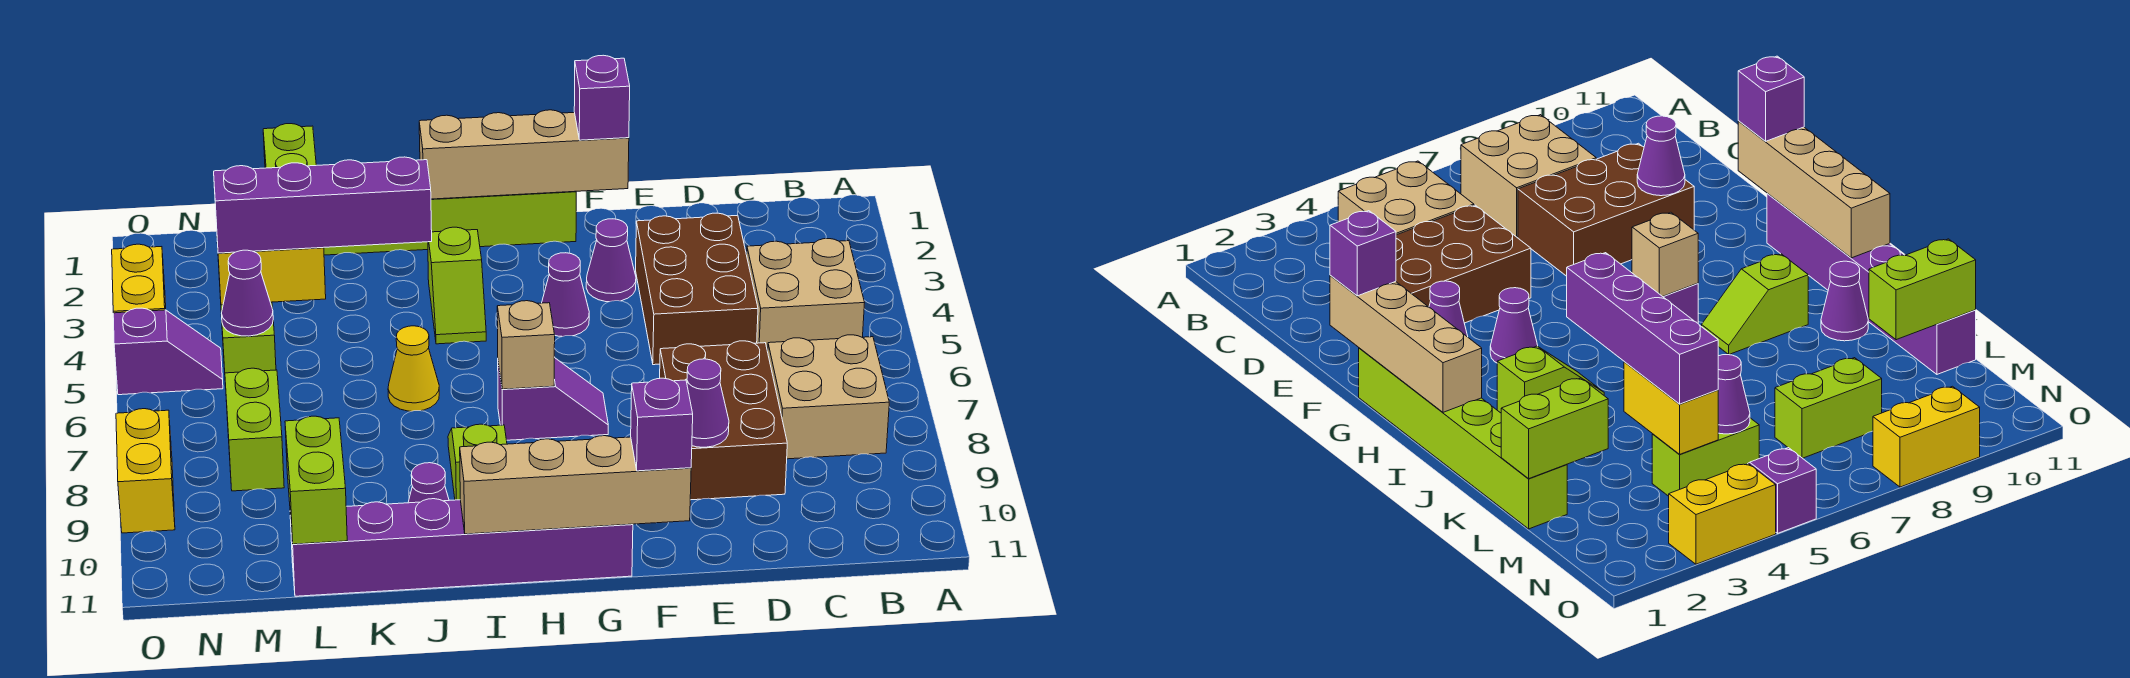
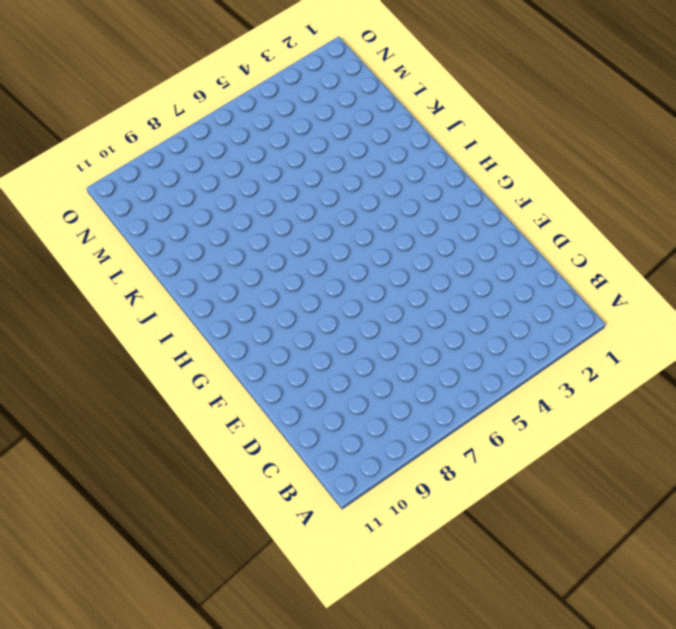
none -> tan 2x2 brick [747,239,864,351]
none -> tan 2x2 brick [768,335,889,459]
none -> brown 2x3 brick [636,213,758,365]

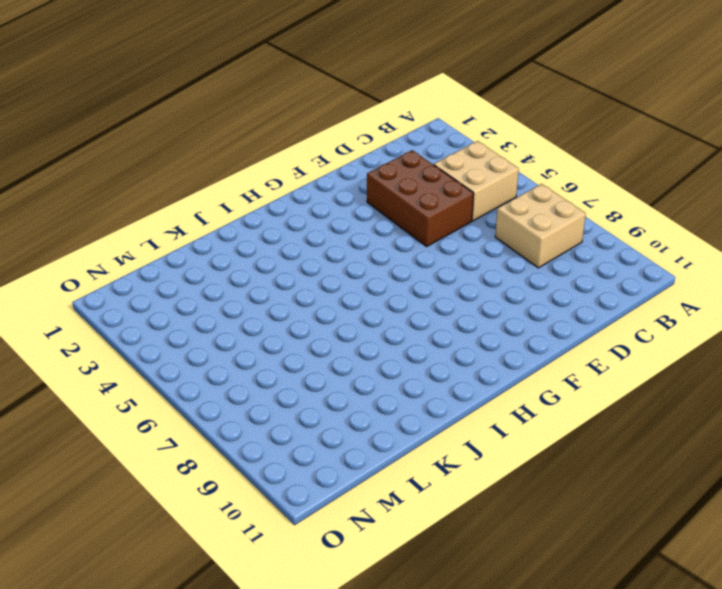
none -> brown 2x3 brick [660,341,787,500]
none -> purple 1x1 cone [586,219,636,302]
none -> lime 1x6 brick [324,191,576,255]

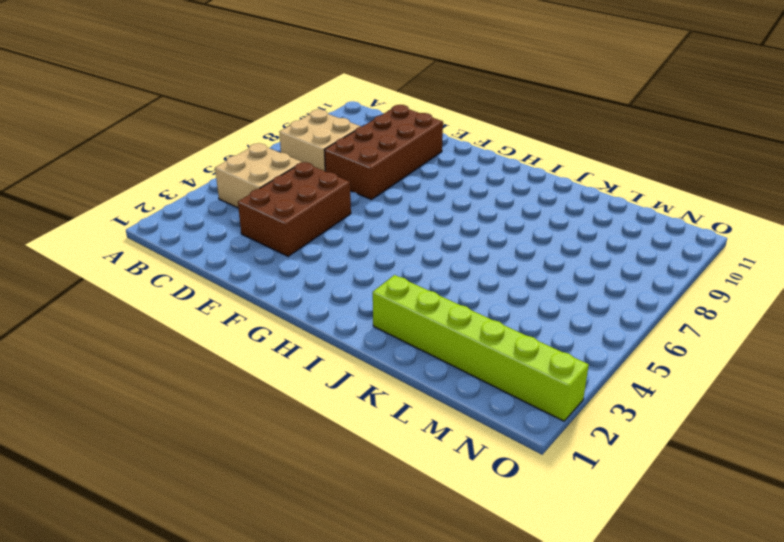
brown 2x4 brick [325,105,443,200] -> brown 2x3 brick [660,341,787,500]
lime 1x6 brick [373,275,589,421] -> lime 1x6 brick moved to [324,191,576,255]
none -> purple 1x1 cone [586,219,636,302]
none -> purple 1x1 cone [542,253,589,337]
none -> purple 1x2 slope [498,358,608,440]

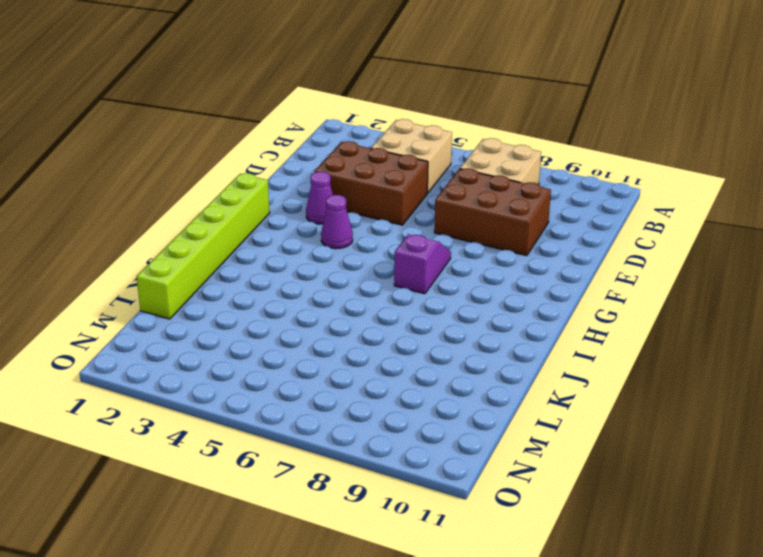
none -> purple 1x6 brick [290,499,633,596]
none -> lime 1x2 slope [428,227,486,344]
none -> lime 1x2 slope [448,424,507,500]

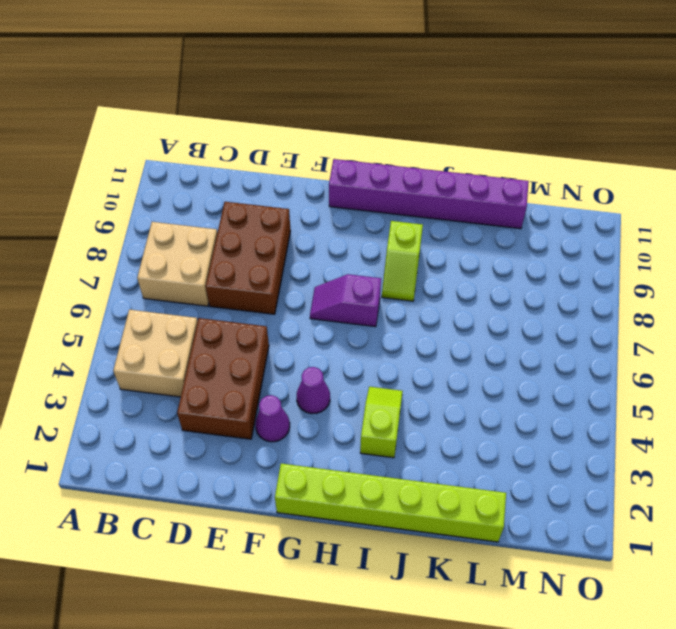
none -> yellow 1x1 cone [388,326,439,411]
none -> purple 1x1 cone [408,463,449,503]
none -> lime 1x2 brick [220,298,276,386]

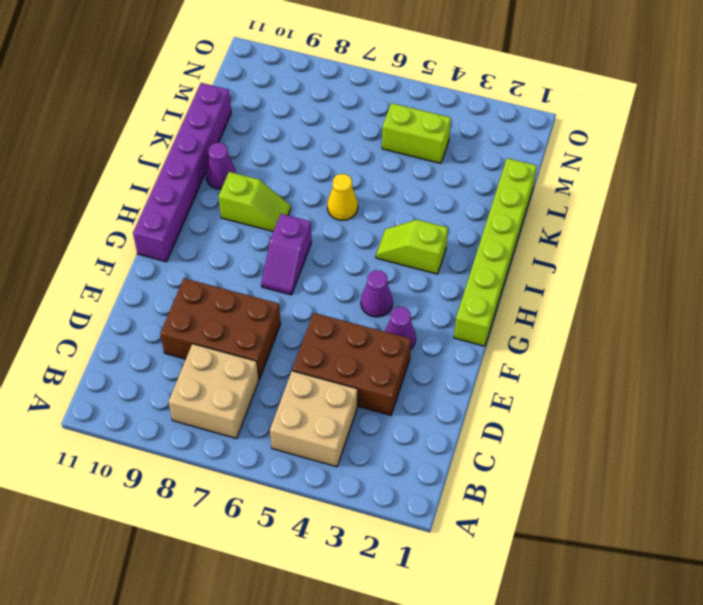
none -> lime 1x2 brick [225,368,284,491]
none -> purple 1x2 slope [113,308,223,395]
none -> yellow 1x2 brick [112,244,166,313]

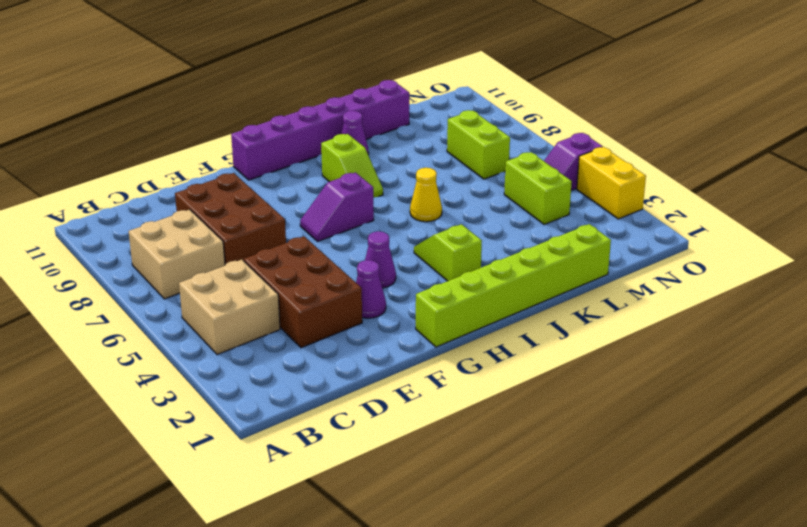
none -> yellow 1x2 brick [116,409,175,533]
none -> purple 1x1 cone [687,359,729,447]
none -> tan 1x4 brick [419,110,629,199]

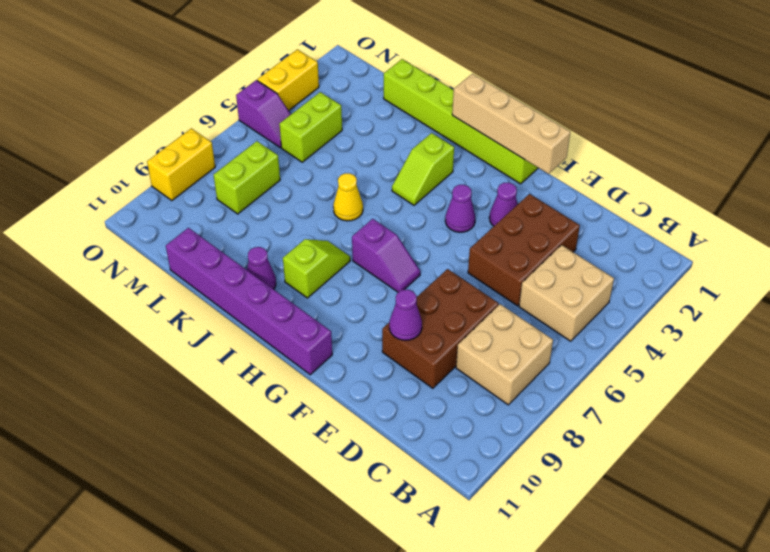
none -> tan 1x4 brick [460,436,691,534]
none -> tan 1x1 brick [497,301,555,389]
none -> lime 1x2 brick [263,124,316,168]

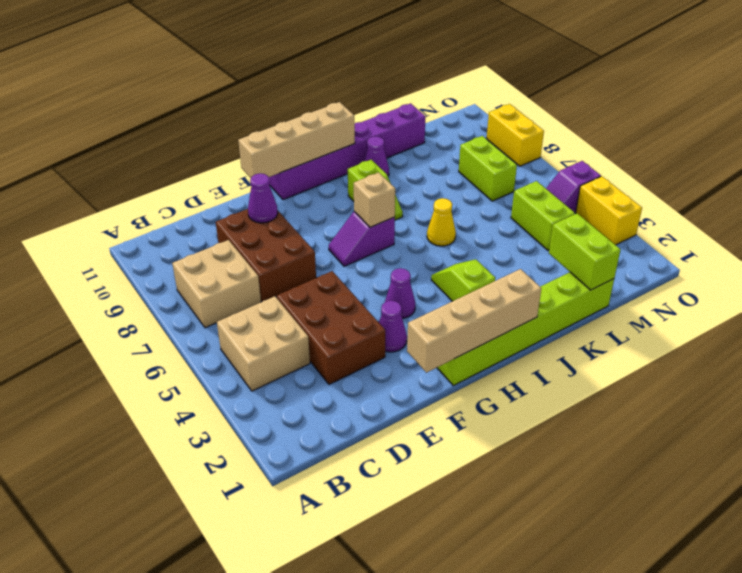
none -> yellow 1x2 brick [217,242,326,305]
none -> lime 1x2 brick [285,416,347,544]
none -> purple 1x1 cone [221,250,273,336]

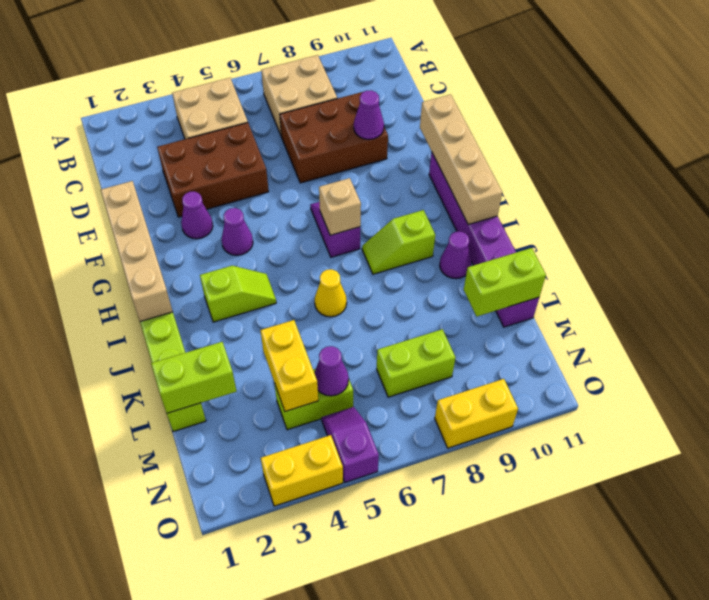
none -> purple 1x1 brick [574,55,630,140]
none -> purple 1x1 brick [631,378,693,471]
none -> purple 1x4 brick [214,157,432,253]

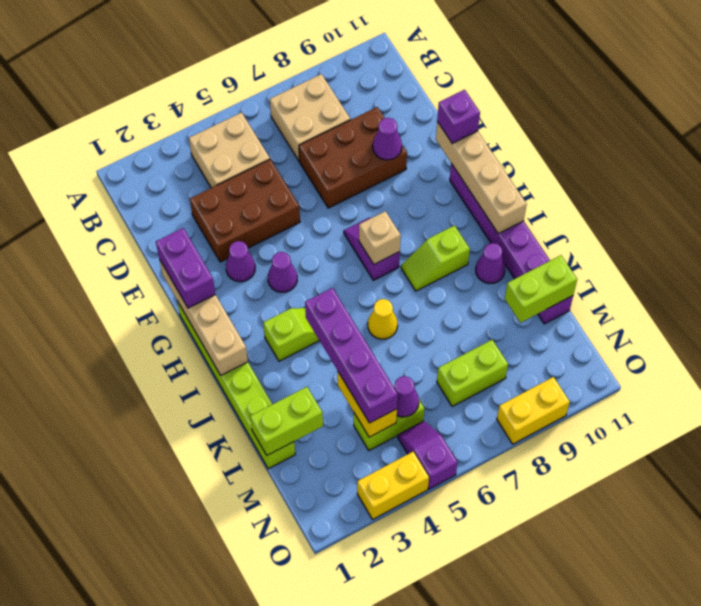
purple 1x2 brick [156,228,215,308] -> purple 1x1 brick [574,55,630,140]

